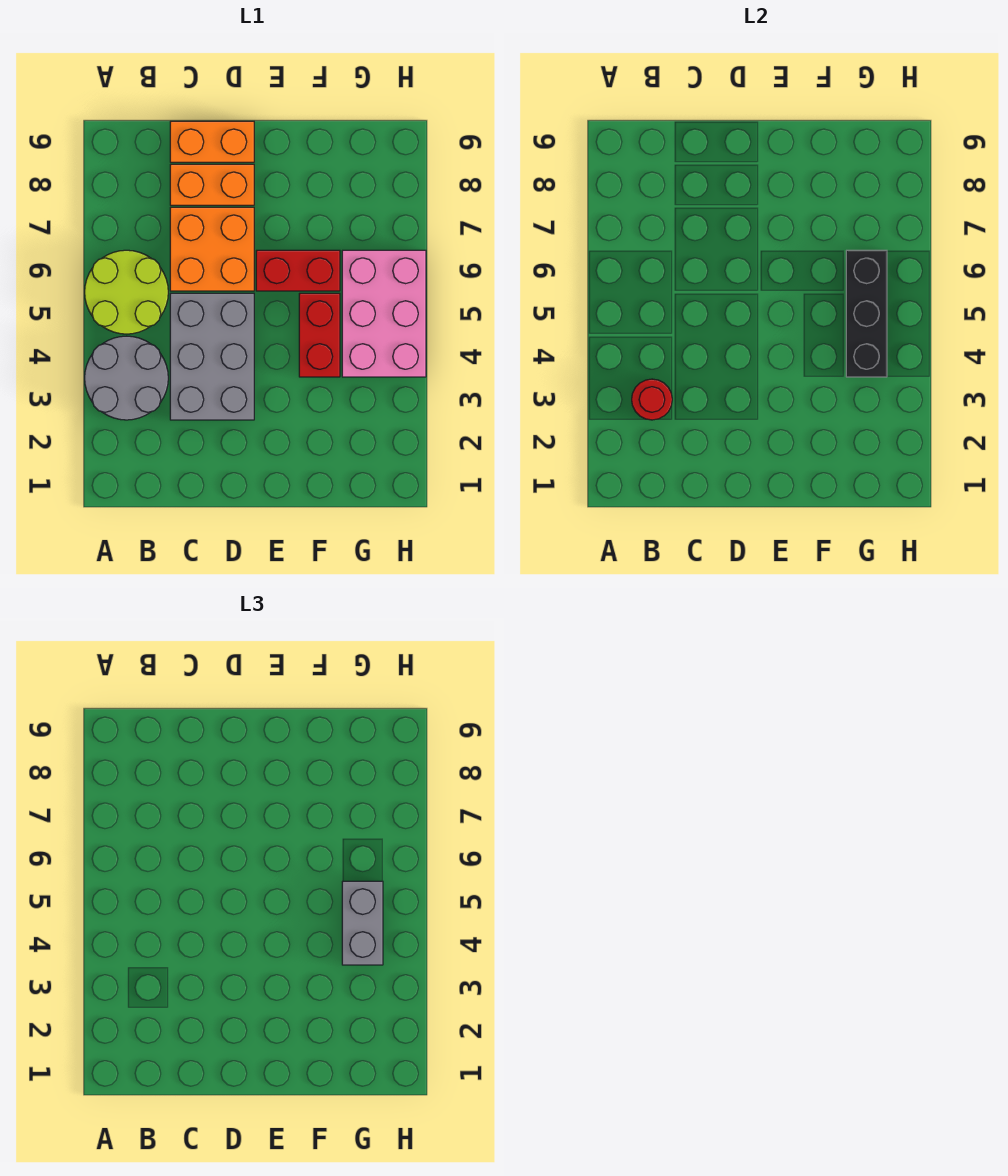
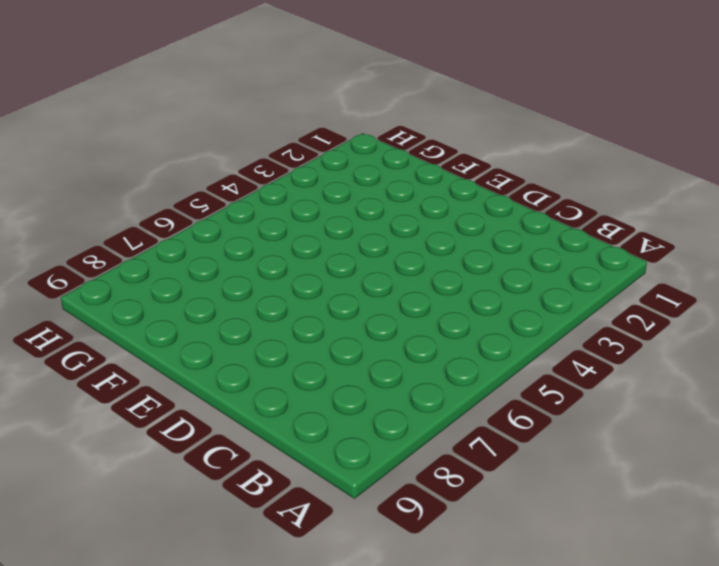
none -> grey 2x2 round brick [85,336,168,420]
none -> lime 2x2 round brick [85,250,168,334]
none -> grey 2x3 brick [170,293,254,420]

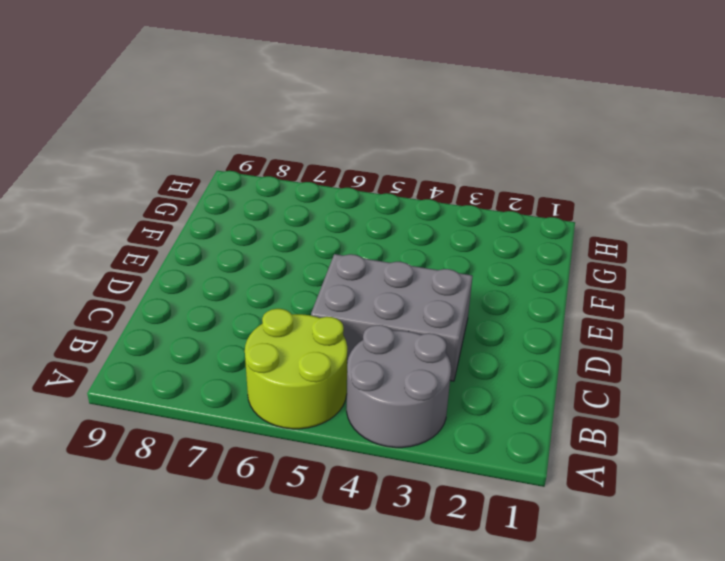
none -> orange 2x2 brick [170,207,254,291]
none -> orange 1x2 brick [170,164,254,205]
none -> orange 1x2 brick [170,121,254,162]

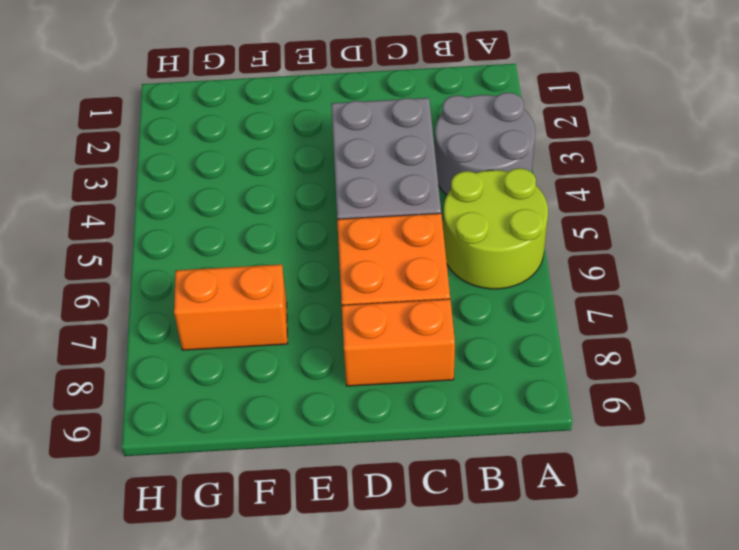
orange 1x2 brick [174,264,288,350] -> orange 1x2 brick moved to [170,121,254,162]
none -> red 1x2 brick [256,250,340,291]
none -> red 1x2 brick [299,293,340,377]
none -> pink 2x3 brick [342,250,426,377]

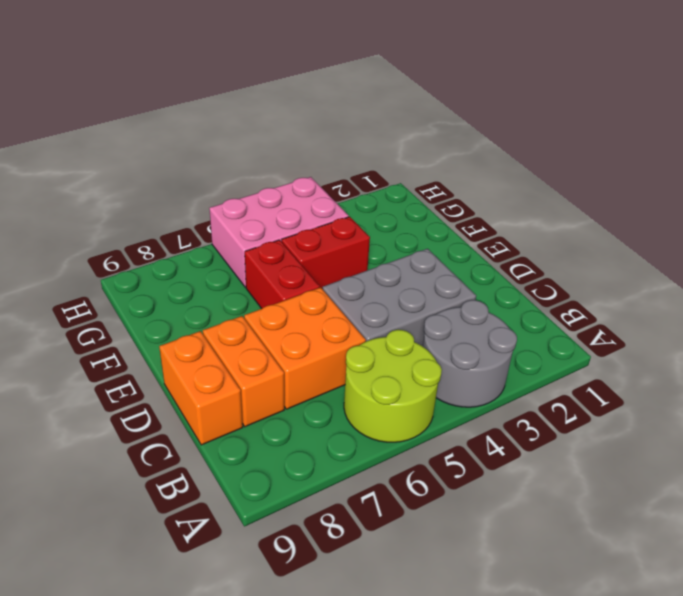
none -> red 1x1 round brick [632,379,672,420]
none -> black 1x3 brick [846,250,887,377]
none -> grey 1x2 brick [342,881,383,965]

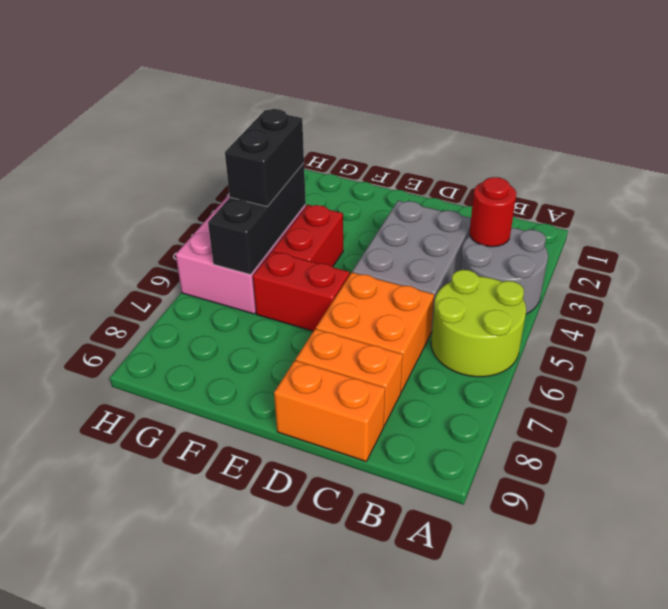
black 1x2 brick [225,109,304,206] -> grey 1x2 brick [342,881,383,965]

